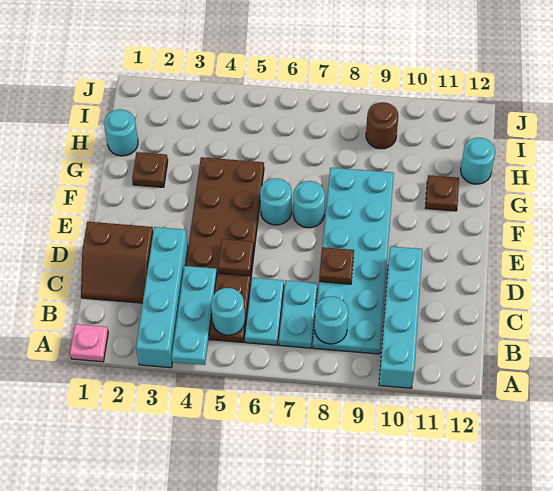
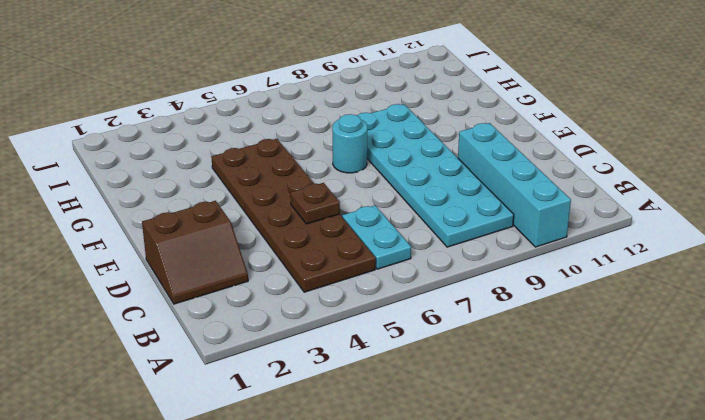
none -> pink 1x1 plate [70,324,108,362]
none -> cyan 1x4 brick [136,227,188,368]
none -> cyan 1x2 plate [279,281,317,348]

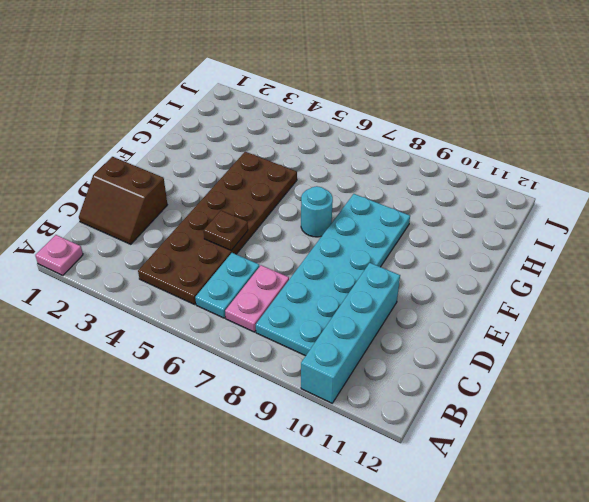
pink 1x2 plate [225,265,289,332] -> cyan 1x2 plate [279,281,317,348]
none -> cyan 1x4 brick [136,227,188,368]
none -> cyan 1x1 round brick [260,178,292,225]
none -> brown 1x1 plate [132,152,168,187]

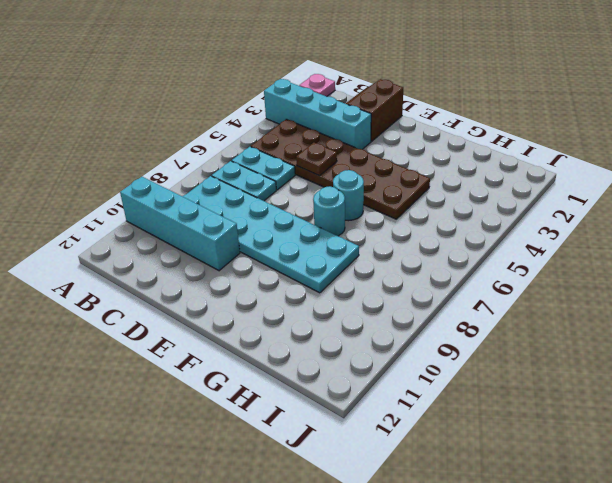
none -> brown 1x1 plate [132,152,168,187]
none -> brown 1x1 plate [426,175,459,211]
none -> cyan 1x1 round brick [104,110,138,156]

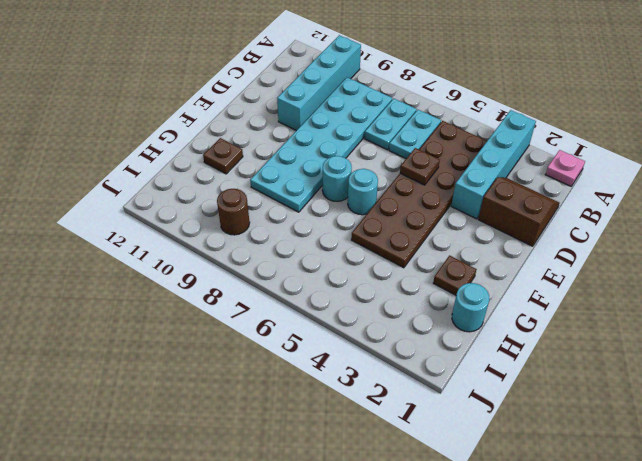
none -> cyan 1x1 round brick [461,138,495,184]
none -> cyan 1x3 plate [172,266,217,365]
none -> cyan 1x1 round brick [211,288,245,335]

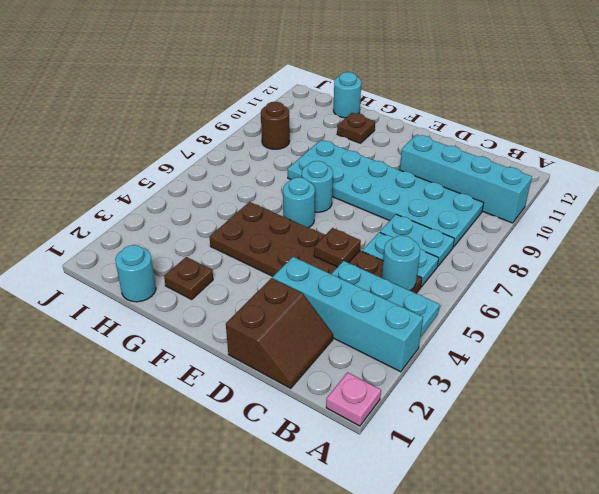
none -> cyan 1x1 round brick [315,297,348,344]
none -> brown 1x1 plate [319,247,354,284]

